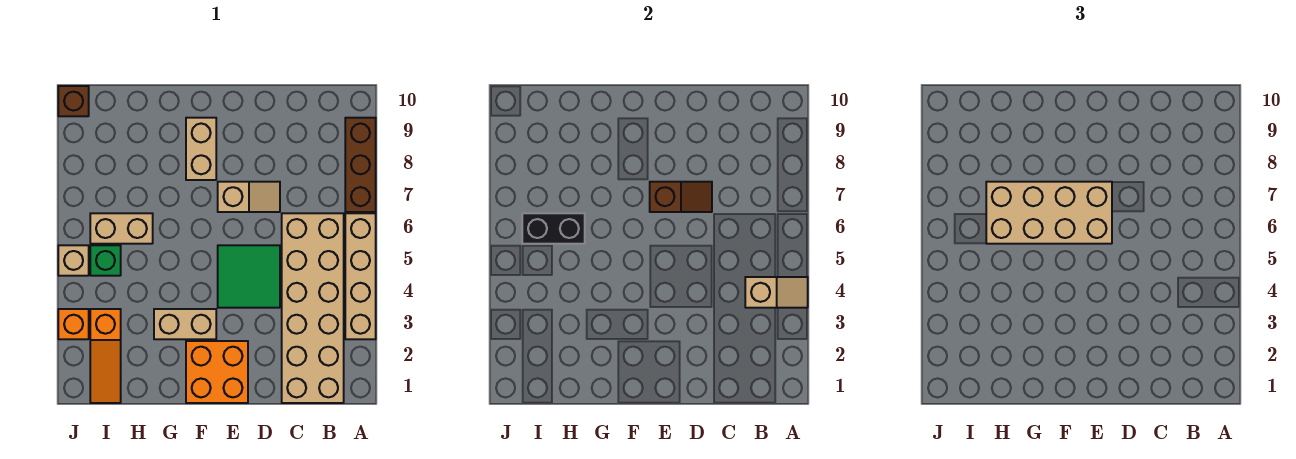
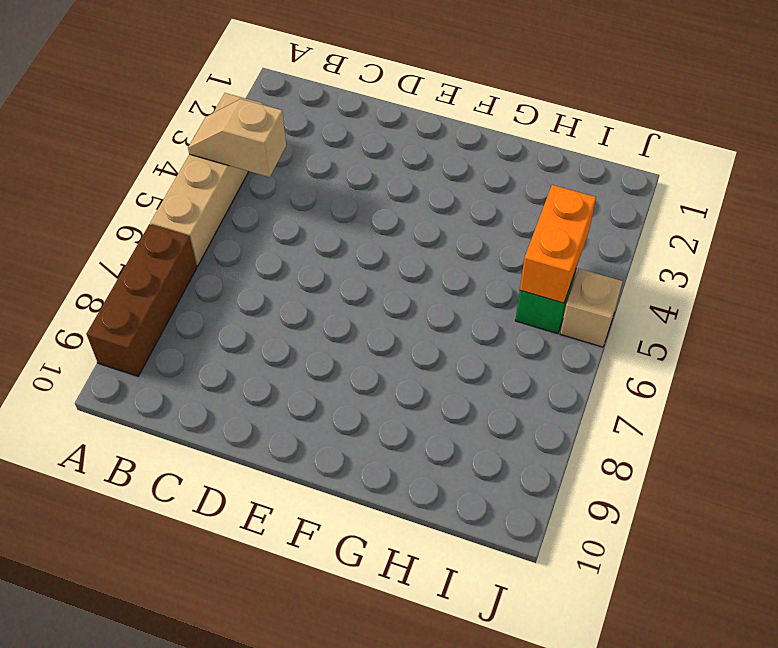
orange 1x2 brick [520,185,596,303] -> none
none -> tan 2x6 brick [282,213,344,403]
none -> green 2x2 tile [218,245,280,308]
none -> tan 1x2 slope [218,182,280,212]

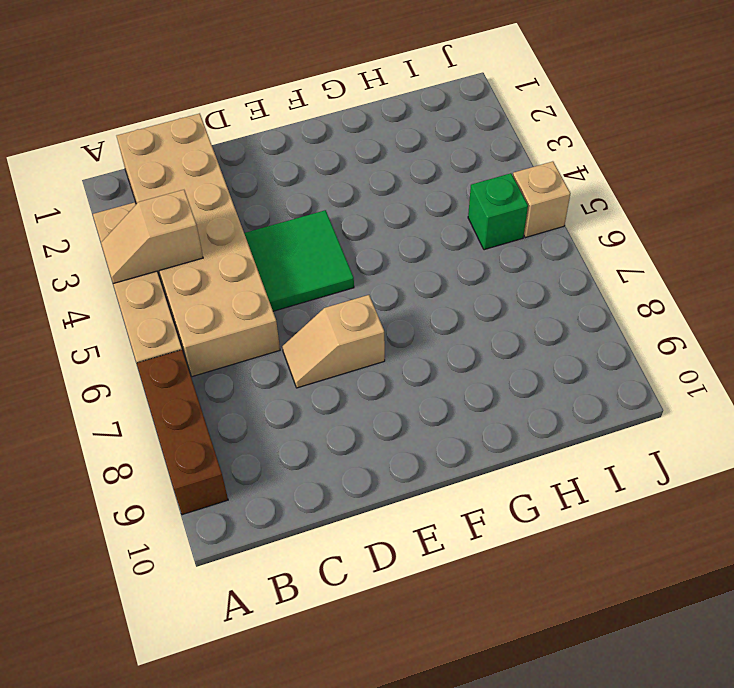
none -> orange 2x2 brick [186,341,248,403]
none -> tan 1x2 brick [154,309,216,339]
none -> tan 1x2 brick [186,118,216,180]

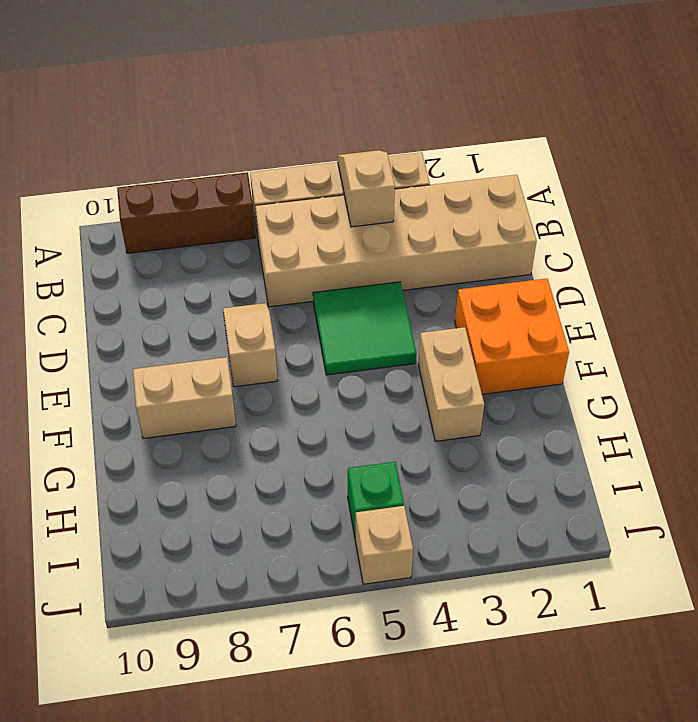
none -> tan 1x2 brick [90,213,153,244]
none -> orange 1x3 slope [90,309,121,403]
none -> orange 1x1 brick [58,309,89,339]

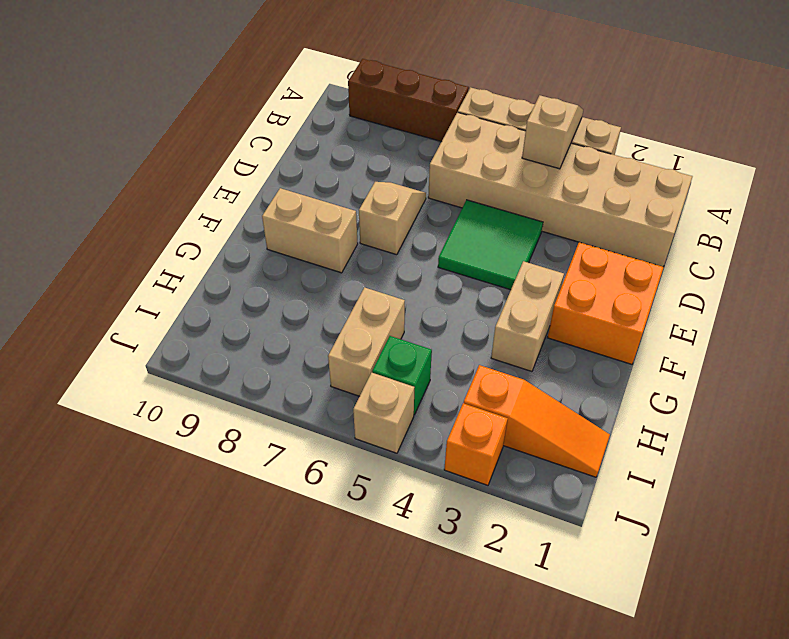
none -> brown 1x1 brick [58,86,89,116]
none -> brown 1x2 slope [650,182,712,212]
none -> black 1x2 brick [522,213,585,244]

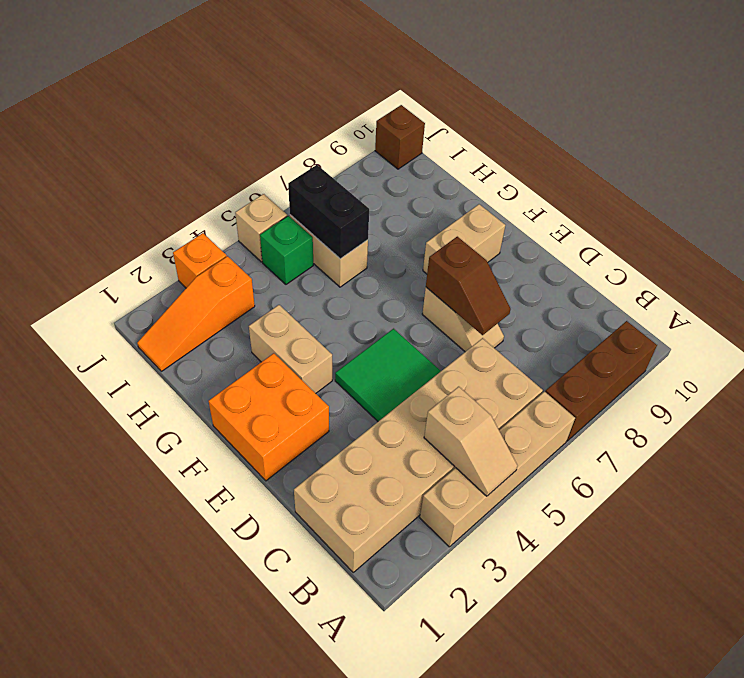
none -> tan 2x4 brick [986,182,1112,244]

